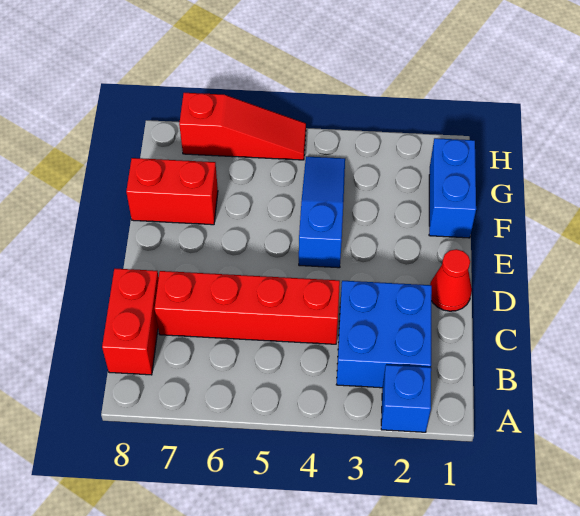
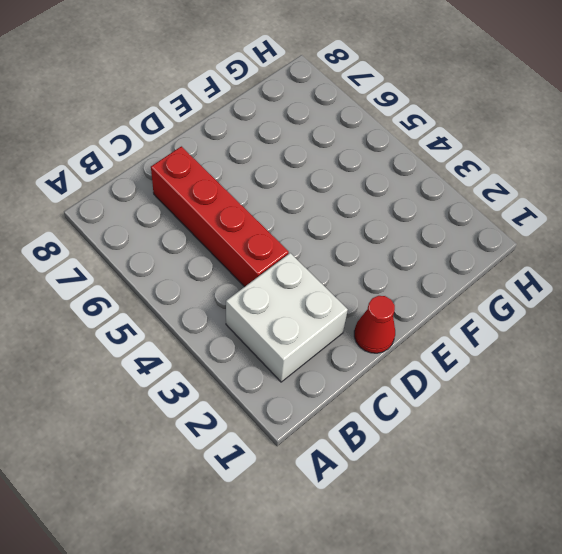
white 2x2 brick [226,253,348,382] -> blue 2x2 brick [336,281,432,388]
none -> blue 1x1 brick [381,365,431,432]
none -> red 1x2 brick [102,269,159,375]

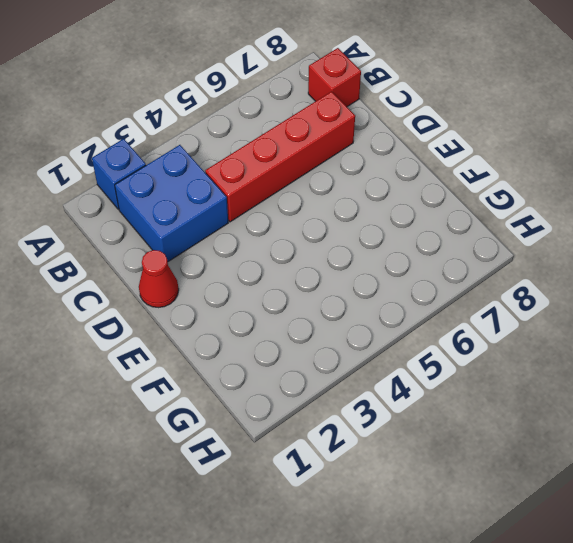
red 1x1 brick [308,48,361,107] -> red 1x2 brick [102,269,159,375]
none -> blue 1x3 slope [299,156,345,268]
none -> blue 1x2 brick [429,138,476,238]

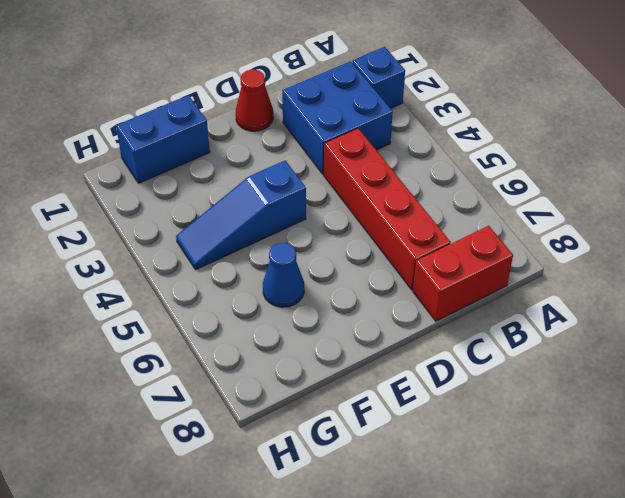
blue 1x1 cone [263,243,304,307] -> none
none -> red 1x2 brick [126,158,218,225]
none -> red 1x3 slope [179,93,306,160]

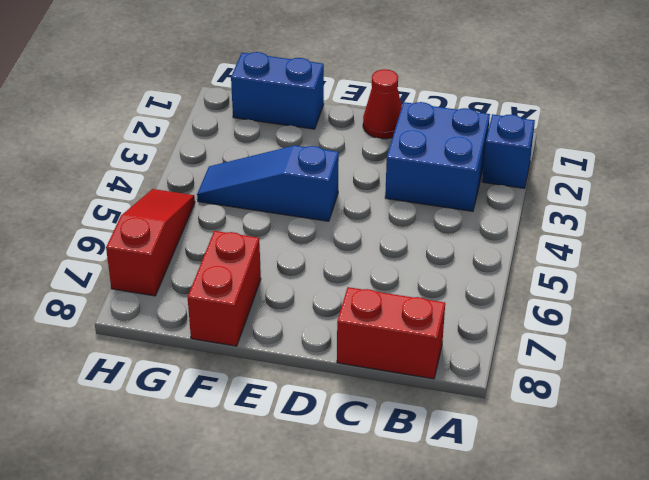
none -> red 1x4 brick [155,271,340,344]

